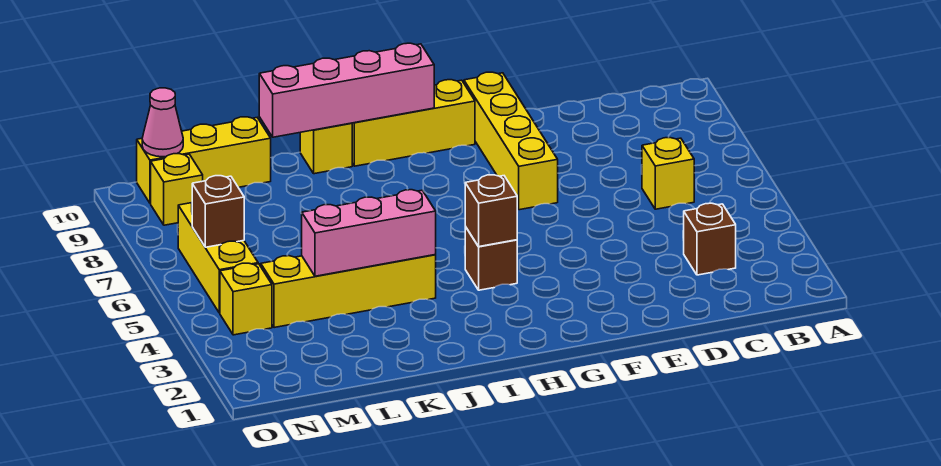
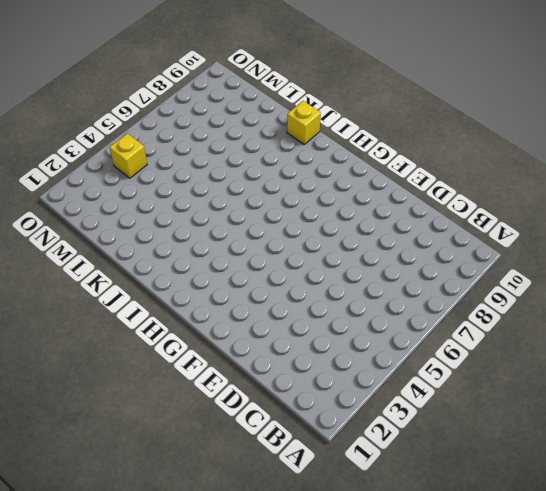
none -> brown 1x1 brick [683,203,736,275]
none -> yellow 1x1 brick [642,138,694,209]
none -> yellow 1x4 brick [464,72,558,210]

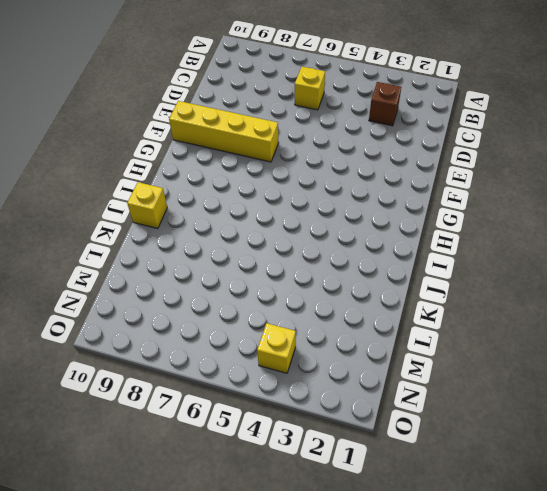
none -> yellow 1x3 brick [352,80,475,166]
none -> brown 1x1 brick [465,227,517,290]
none -> yellow 1x4 brick [261,255,436,328]

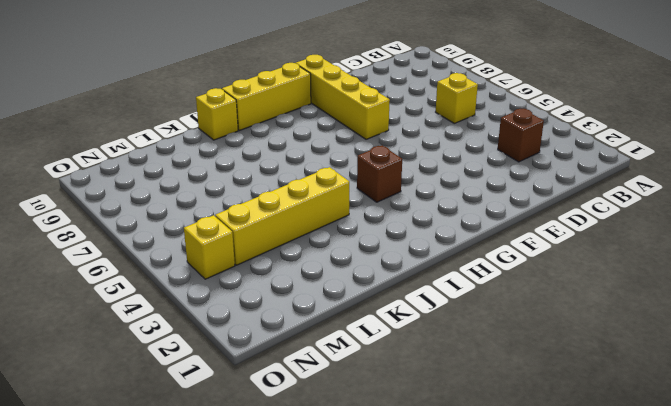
none -> yellow 1x3 brick [137,117,271,203]
none -> yellow 1x3 brick [178,203,258,313]
none -> yellow 1x1 brick [151,154,203,225]

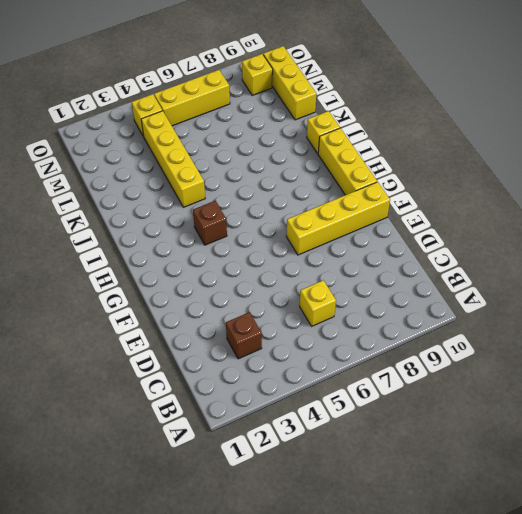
none -> brown 1x1 brick [465,175,517,247]
none -> pink 1x4 brick [259,43,434,137]
none -> pink 1x3 brick [302,190,436,276]

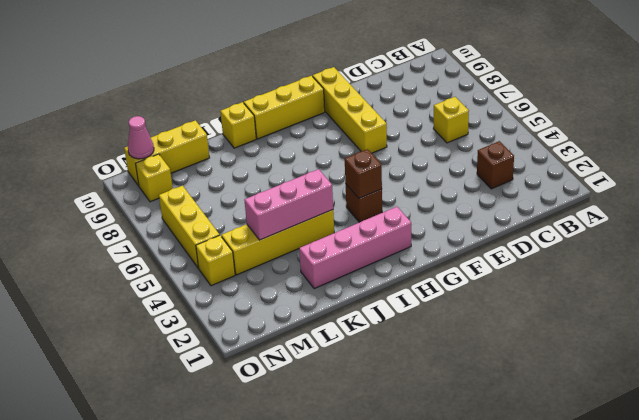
pink 1x4 brick [299,207,411,289] -> pink 1x4 brick moved to [259,43,434,137]
none -> brown 1x1 brick [192,176,244,247]

